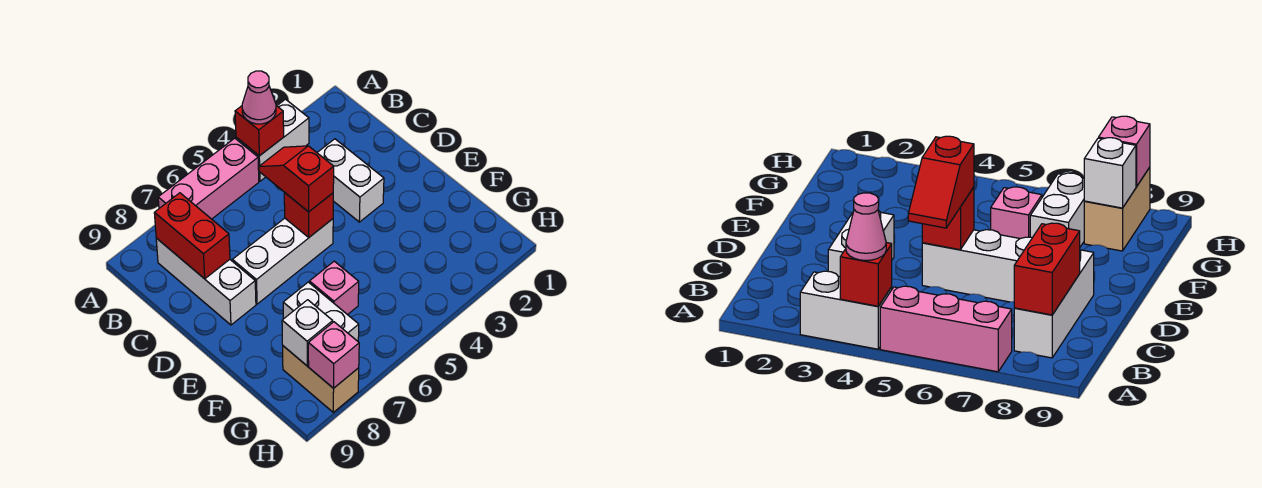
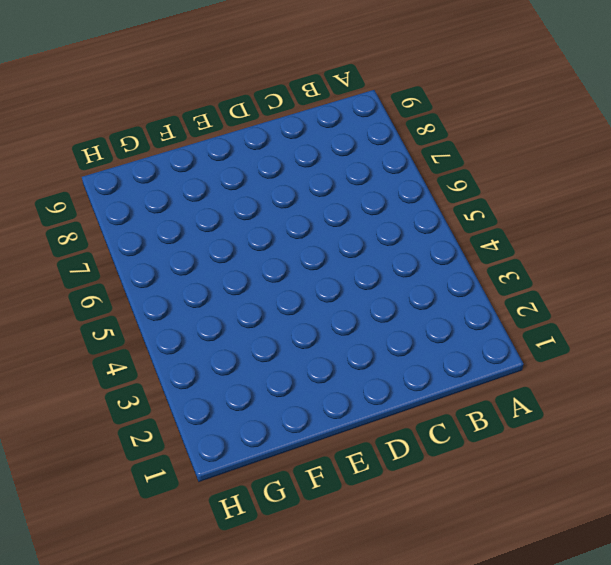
none -> white 1x2 brick [236,99,309,181]
none -> pink 1x3 brick [158,138,259,219]
none -> white 1x3 brick [156,238,256,325]

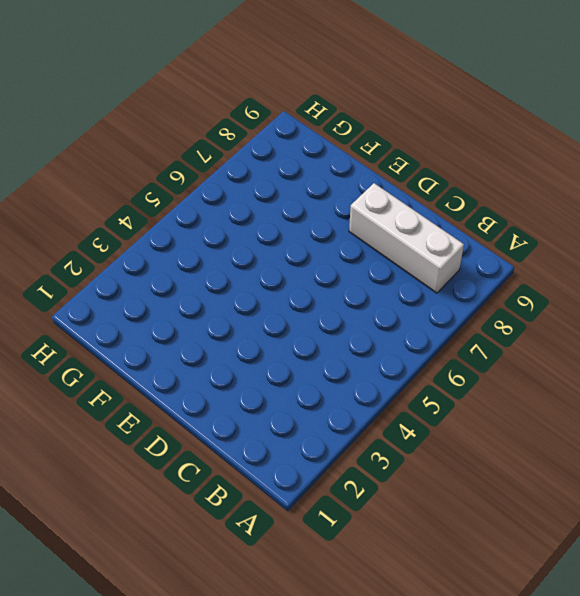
none -> white 1x2 brick [236,99,309,181]
none -> pink 1x3 brick [158,138,259,219]
none -> white 1x2 brick [317,139,384,222]

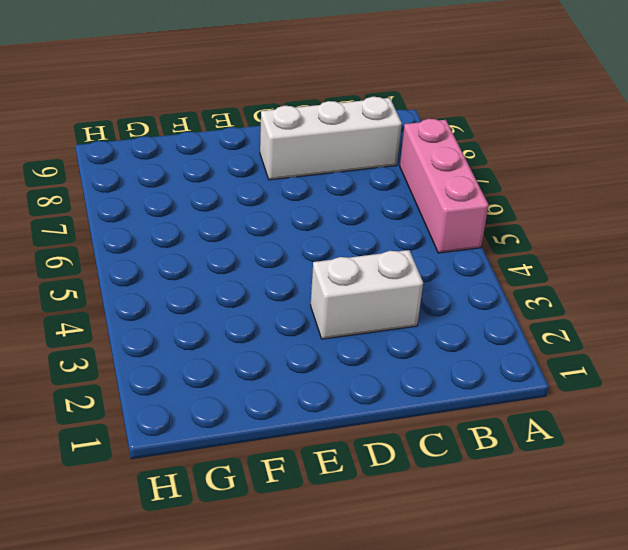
none -> white 1x2 brick [236,99,309,181]
none -> white 1x3 brick [233,218,333,304]
none -> pink 1x1 brick [309,261,359,315]

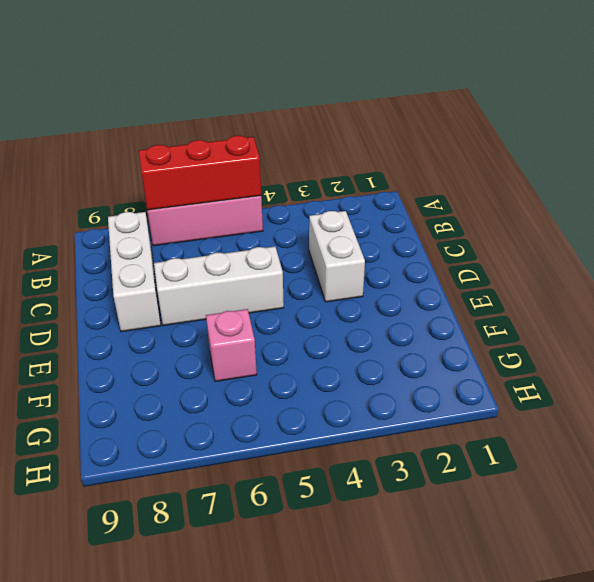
red 1x3 brick [139,136,261,210] -> none
none -> white 1x2 brick [236,99,309,181]
none -> white 1x2 brick [283,282,359,341]
none -> tan 1x2 brick [283,346,359,412]

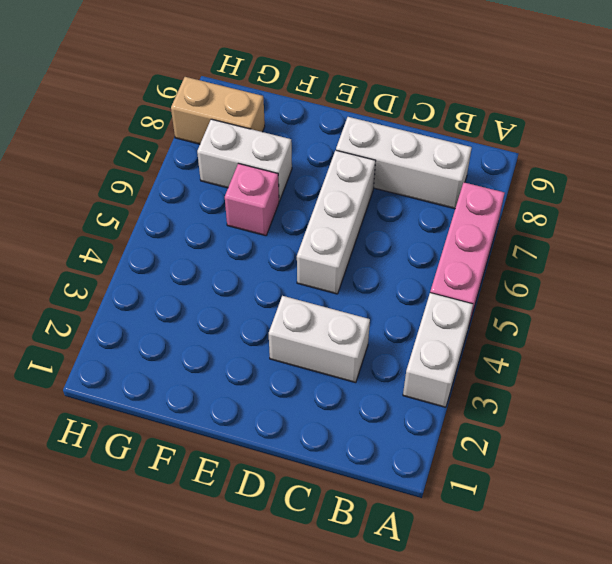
none -> red 1x1 brick [235,106,284,156]
none -> red 1x2 brick [154,193,230,279]
none -> red 1x1 brick [284,192,333,237]

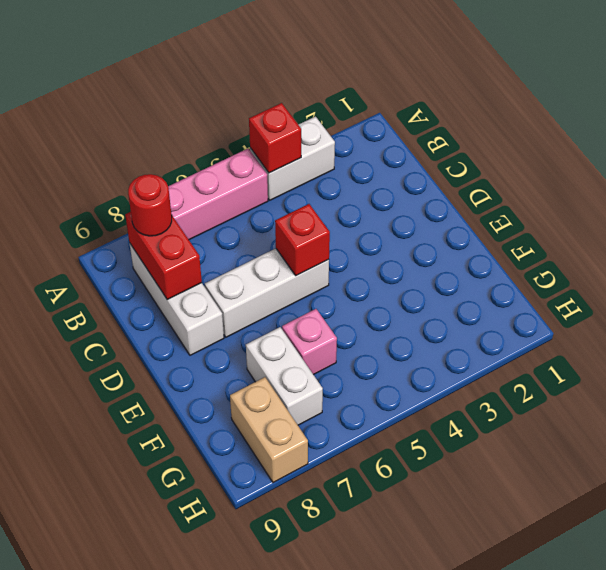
red 1x1 round brick [128,174,172,236] -> none
none -> white 1x2 brick [317,139,384,222]
none -> white 1x1 brick [282,300,333,366]
none -> pink 1x1 brick [308,322,359,388]

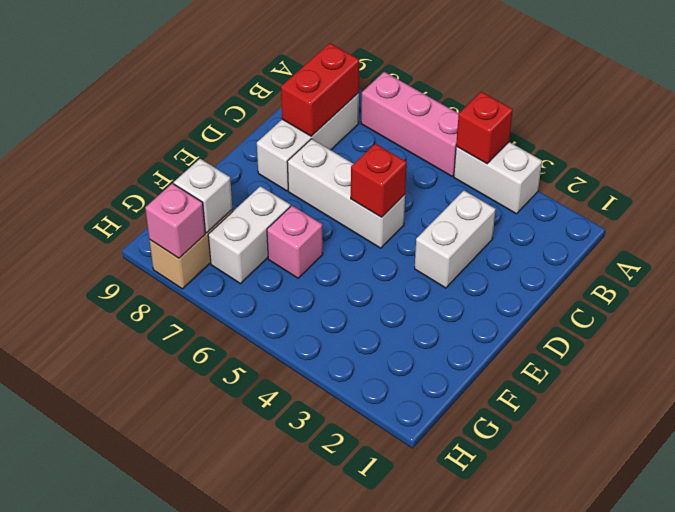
none -> pink 1x1 cone [242,71,276,124]
none -> red 1x2 slope [259,146,334,212]

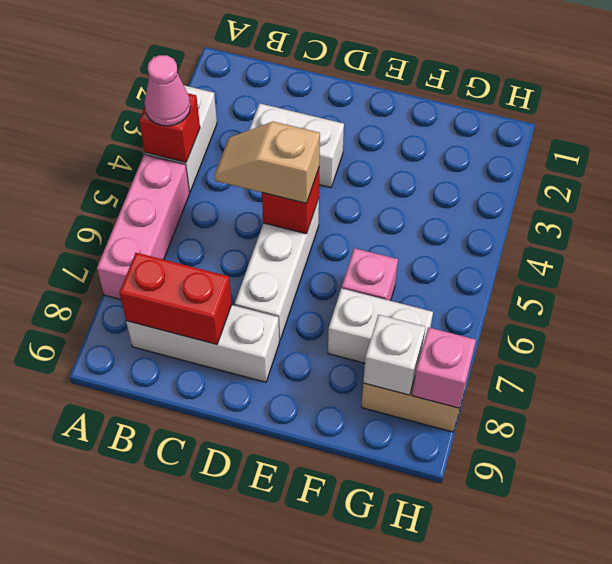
tan 1x2 slope [215,122,320,203] -> red 1x2 slope [259,146,334,212]

